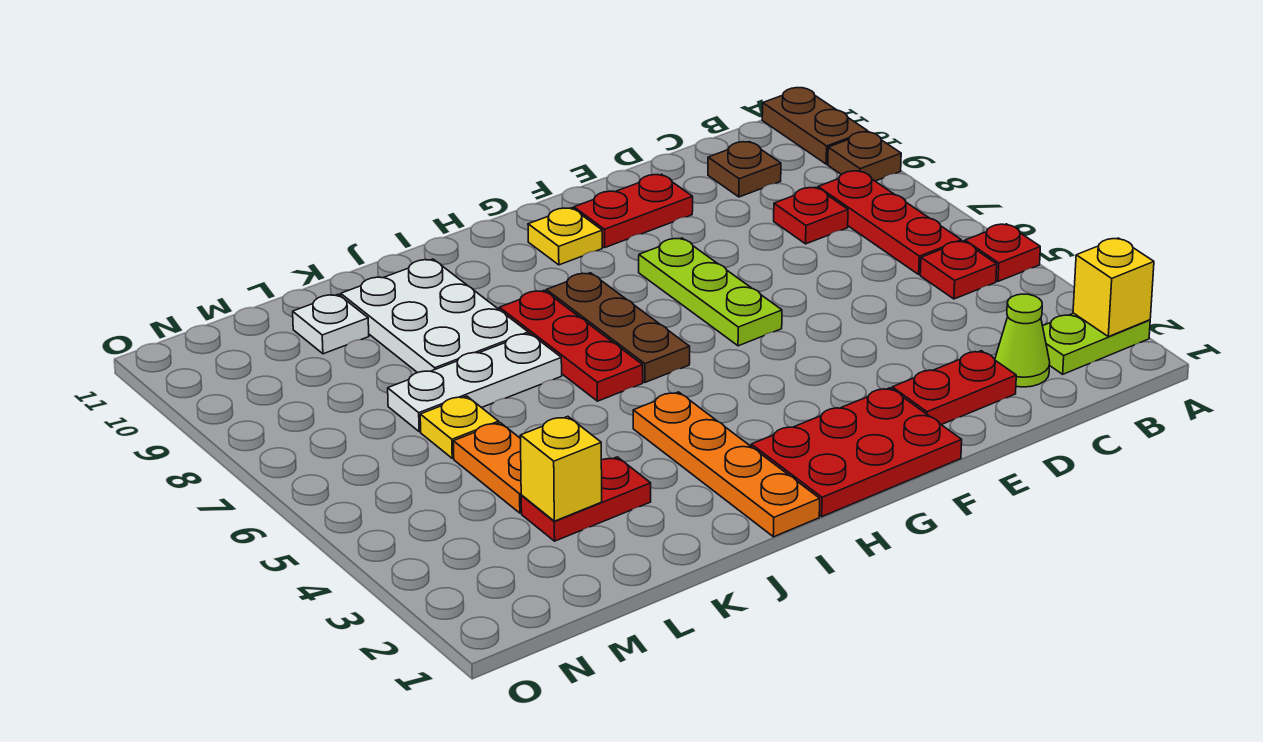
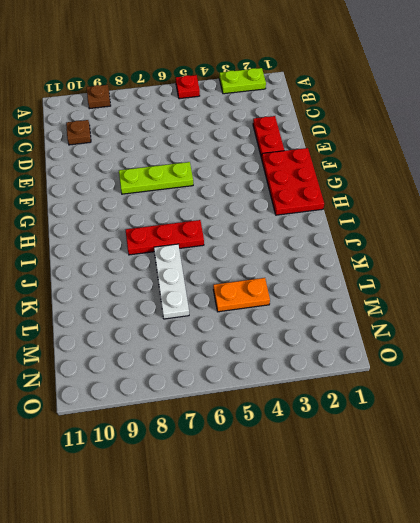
lime 1x2 plate [219,68,266,94] -> lime 1x2 plate turned to [1043,313,1150,374]
none -> brown 1x2 plate [762,88,868,164]
none -> red 1x1 plate [920,241,997,299]
none -> red 1x3 plate [818,171,961,274]

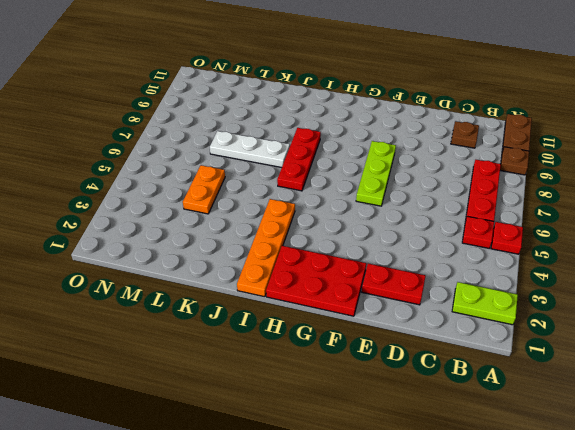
none -> lime 1x1 cone [995,294,1050,387]
none -> red 1x1 plate [774,187,848,244]
none -> red 1x2 plate [574,174,693,248]

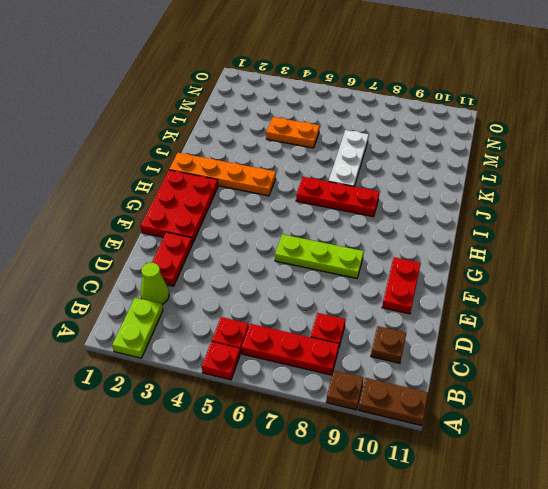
none -> yellow 1x1 plate [528,208,602,265]
none -> brown 1x3 plate [546,273,690,382]
none -> white 2x3 plate [341,259,528,373]

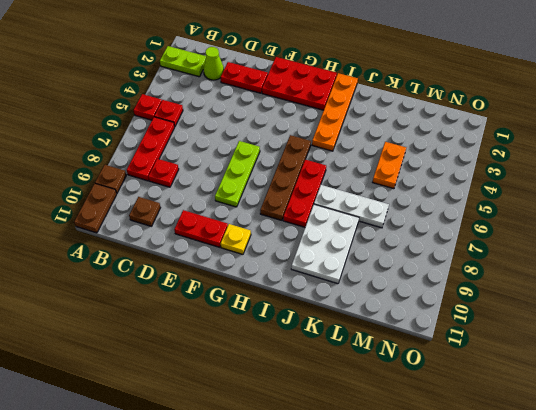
brown 1x4 plate [260,135,311,220] -> brown 1x3 plate [546,273,690,382]
none -> red 1x2 plate [521,457,651,541]
none -> yellow 1x1 plate [420,396,499,458]
none -> white 1x1 plate [293,294,369,354]

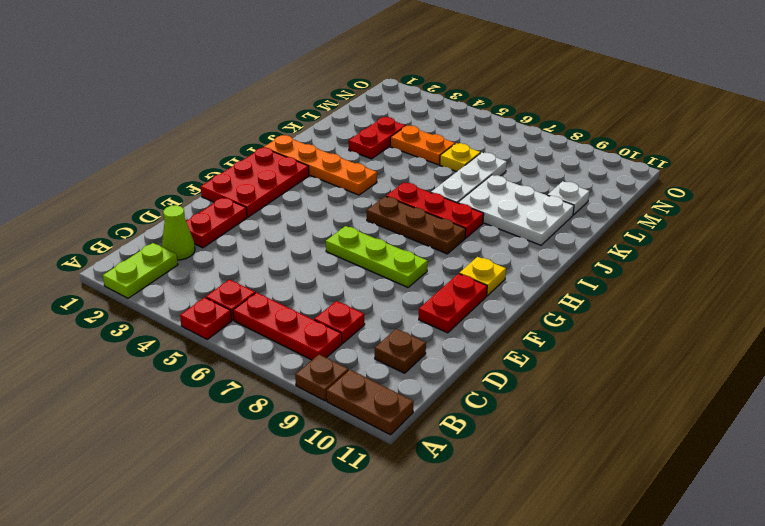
none -> yellow 1x1 brick [1073,238,1154,337]
none -> yellow 1x1 brick [520,416,602,521]

